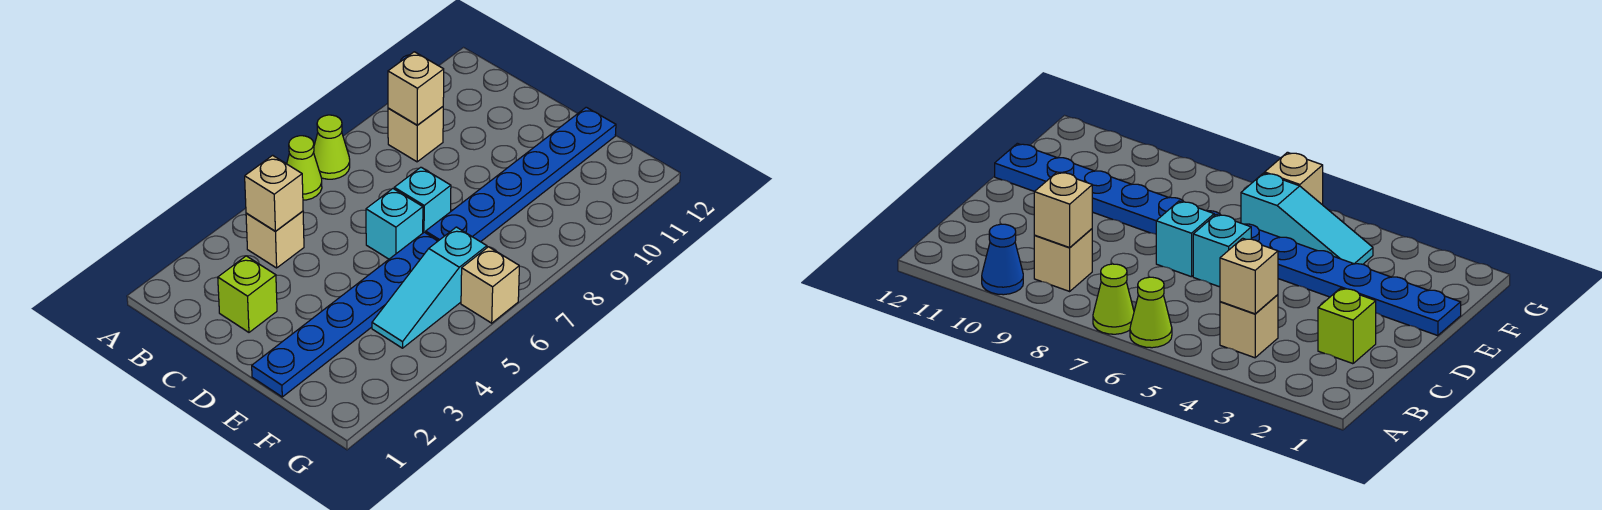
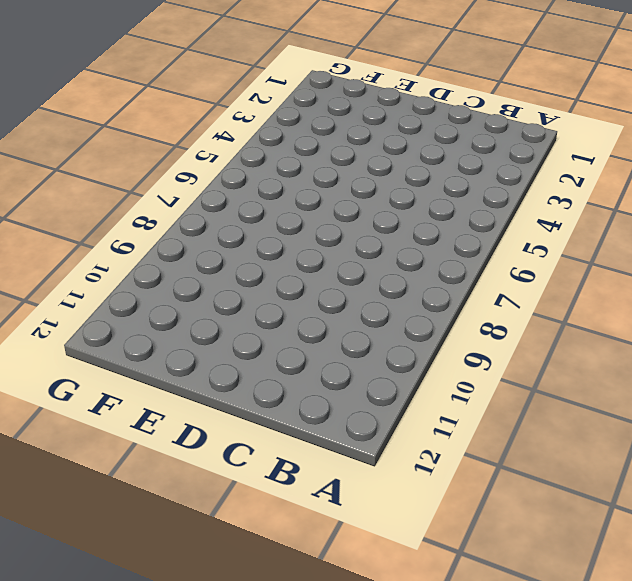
none -> lime 1x1 cone [287,136,322,200]
none -> lime 1x1 cone [314,115,350,179]
none -> blue 1x1 cone [982,224,1023,295]

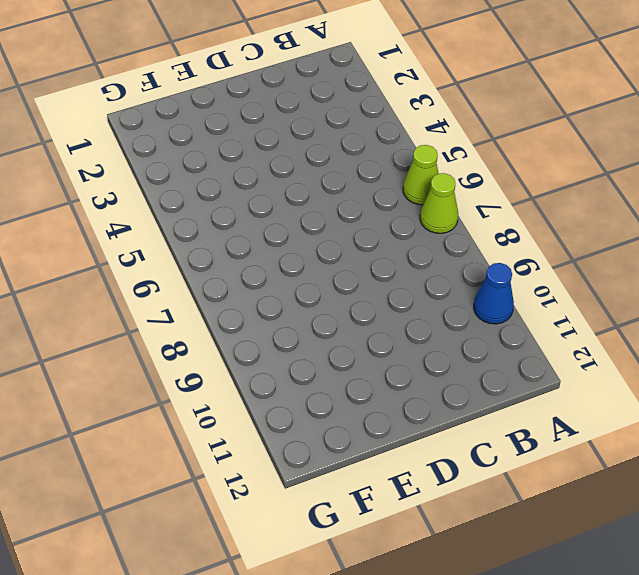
none -> tan 1x1 brick [246,211,304,268]
none -> tan 1x1 brick [388,107,443,162]
none -> lime 1x1 brick [218,256,277,332]

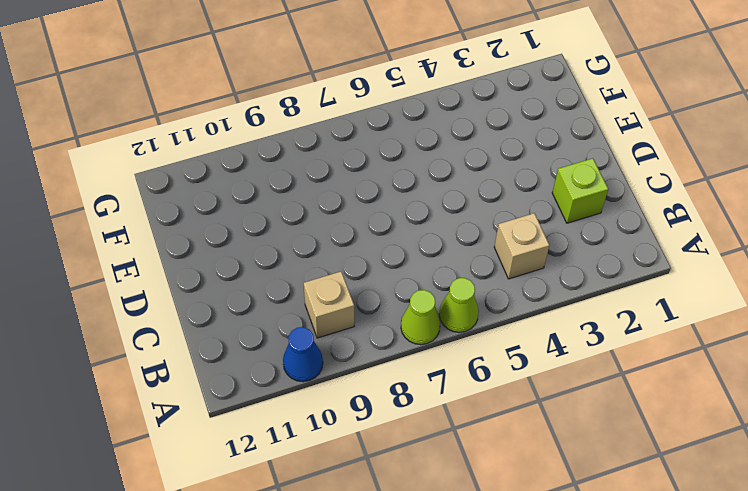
none -> cyan 1x1 brick [366,189,423,259]
none -> cyan 1x1 brick [394,167,451,233]
none -> blue 1x6 plate [252,232,438,397]

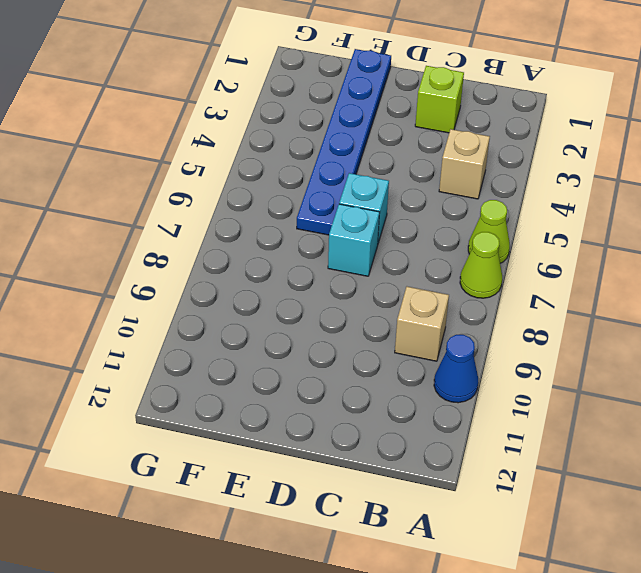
none -> blue 1x6 plate [426,107,616,242]
none -> cyan 1x3 slope [372,227,487,348]
none -> tan 1x1 brick [461,247,519,323]

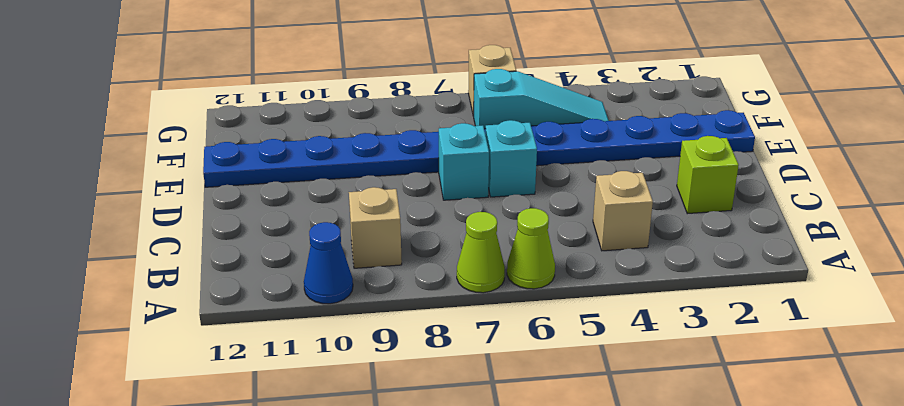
none -> tan 1x1 brick [245,155,303,231]
none -> tan 1x1 brick [388,52,444,125]

